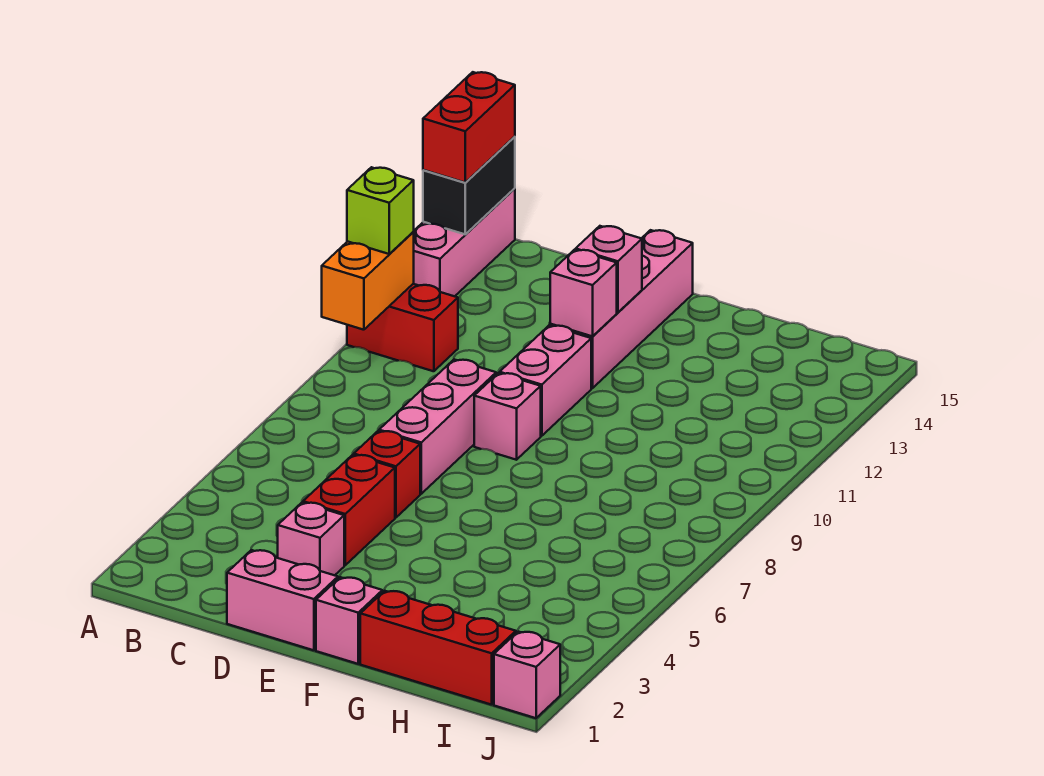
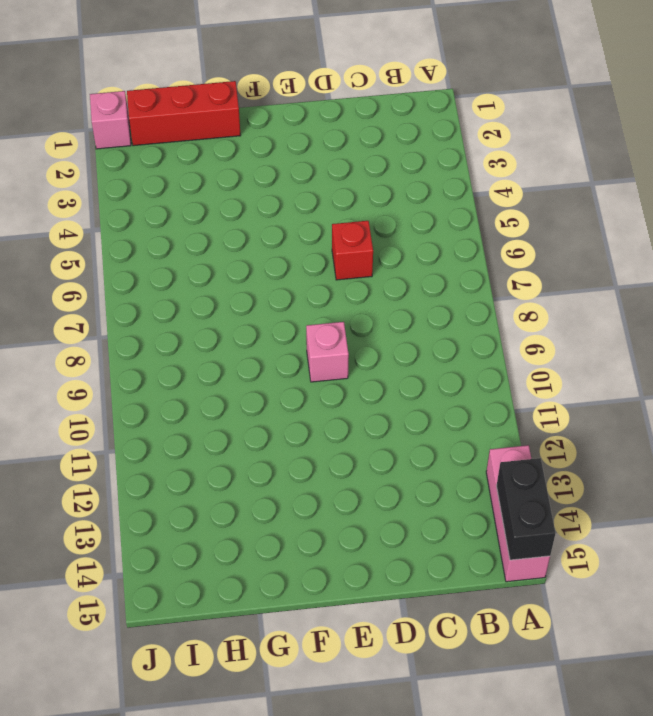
none -> red 1x2 brick [347,284,458,371]
none -> pink 1x2 brick [227,550,338,650]
none -> pink 1x1 brick [278,503,344,575]

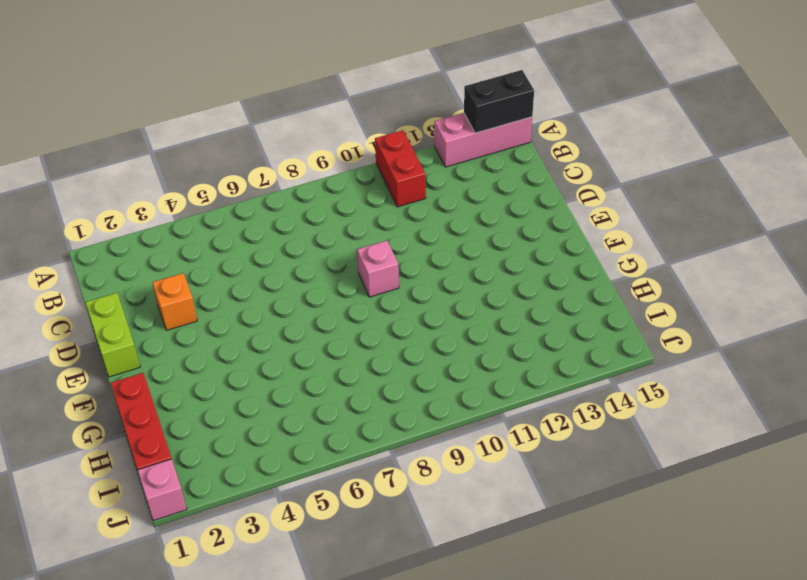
lime 1x2 brick [85,293,140,377] -> pink 1x2 brick [227,550,338,650]
orange 1x1 brick [152,273,197,330] -> pink 1x1 brick [278,503,344,575]
none -> red 1x2 brick [303,455,395,565]
none -> red 1x1 brick [354,431,420,518]
none -> pink 1x3 brick [379,360,496,494]

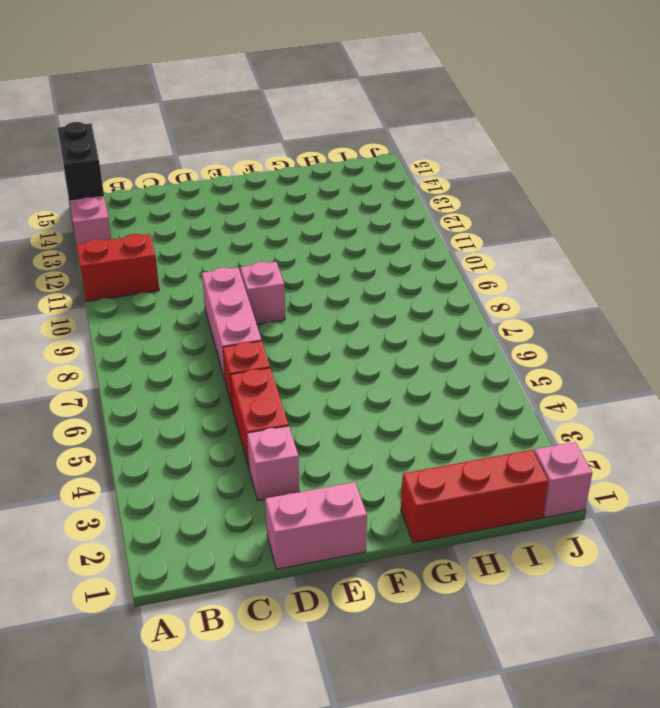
none -> pink 1x2 brick [500,325,591,436]
none -> pink 1x4 brick [550,230,693,388]
none -> pink 1x1 brick [316,577,382,664]

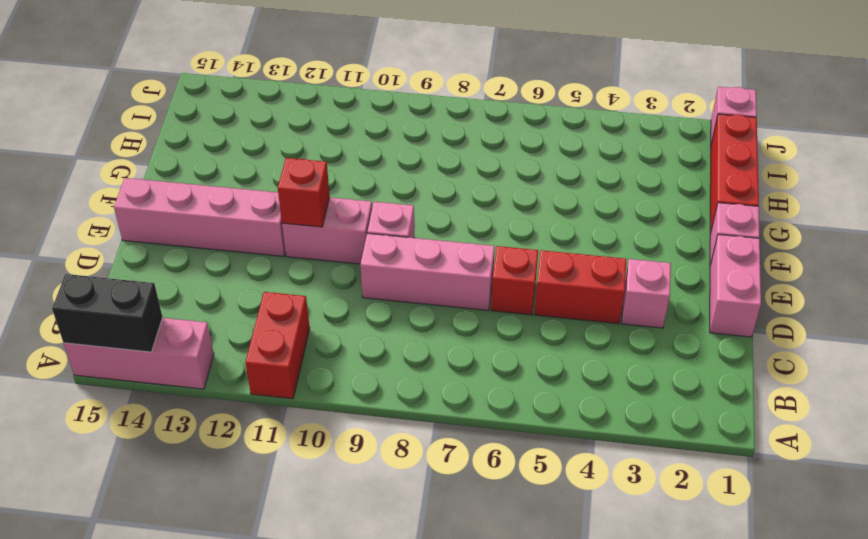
red 1x1 brick [278,158,330,227] -> none
none -> orange 1x2 brick [322,232,414,330]
none -> pink 1x1 brick [550,250,617,336]
none -> pink 1x1 brick [576,226,642,313]

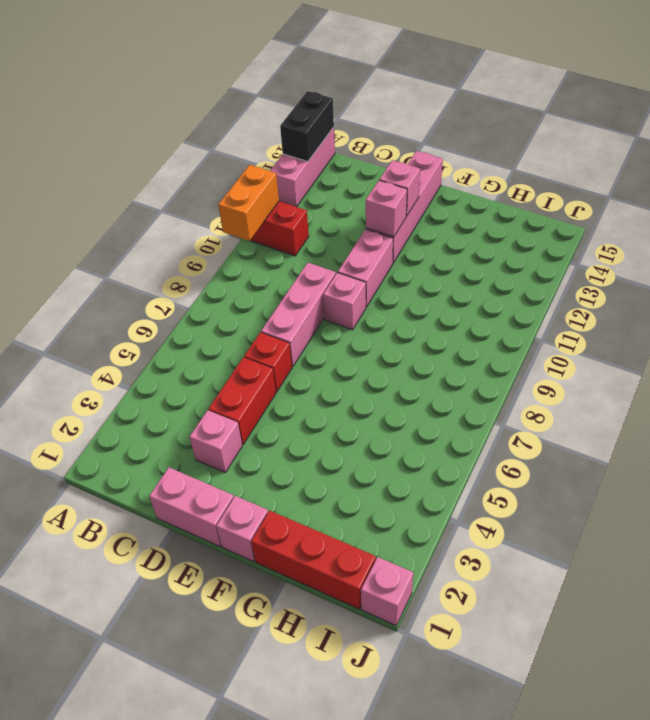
none -> lime 1x1 brick [347,167,414,254]
none -> red 1x2 brick [423,72,515,182]

